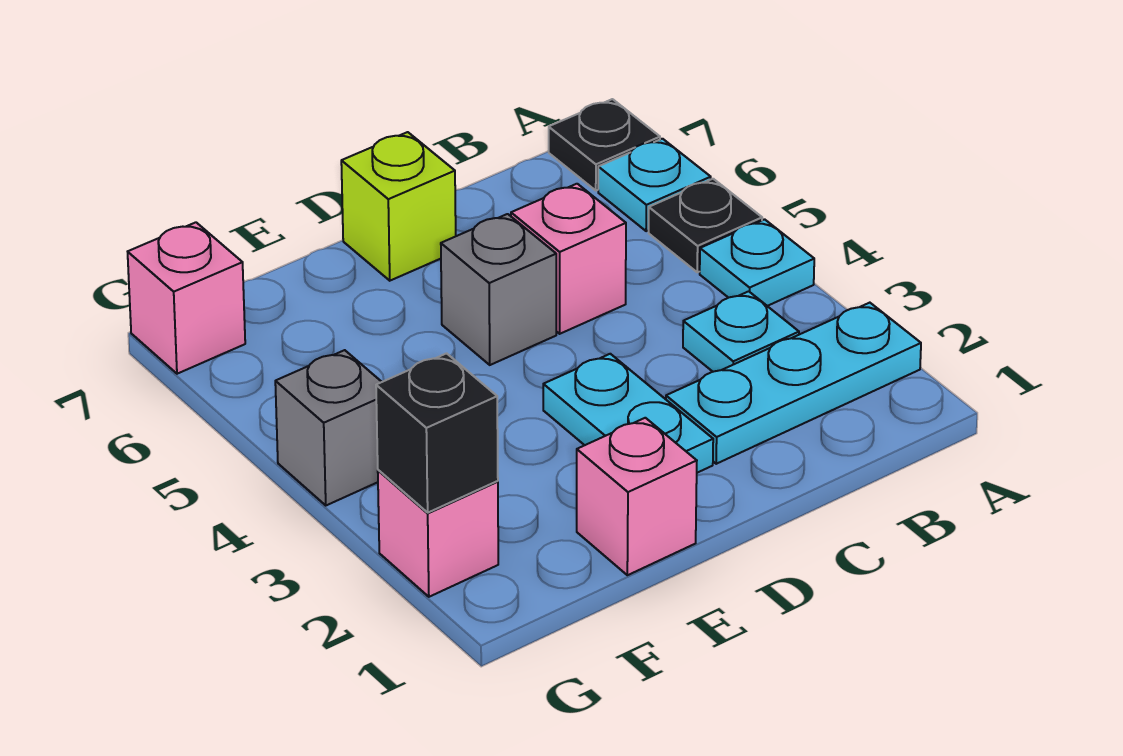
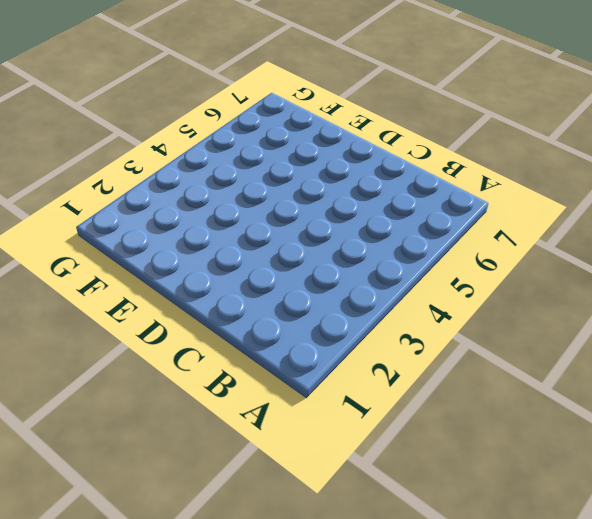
none -> cyan 1x3 plate [666,303,921,464]
none -> cyan 1x1 plate [700,219,814,306]
none -> black 1x1 plate [649,179,762,272]

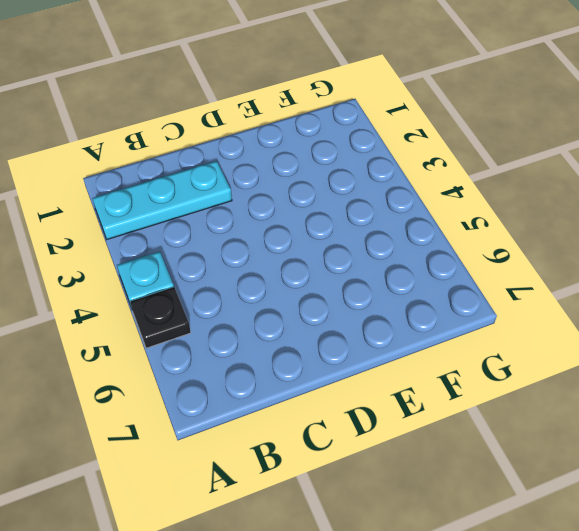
none -> cyan 1x1 plate [598,139,711,231]
none -> black 1x1 plate [549,99,660,191]
none -> cyan 1x1 plate [683,291,799,372]

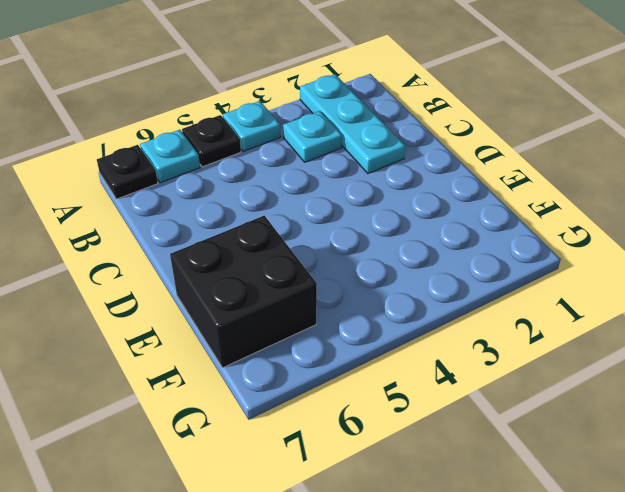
black 2x2 brick [170,216,317,368] -> none
none -> pink 1x1 brick [511,184,626,334]
none -> cyan 1x2 plate [543,354,713,473]
none -> grey 1x1 brick [441,214,556,365]

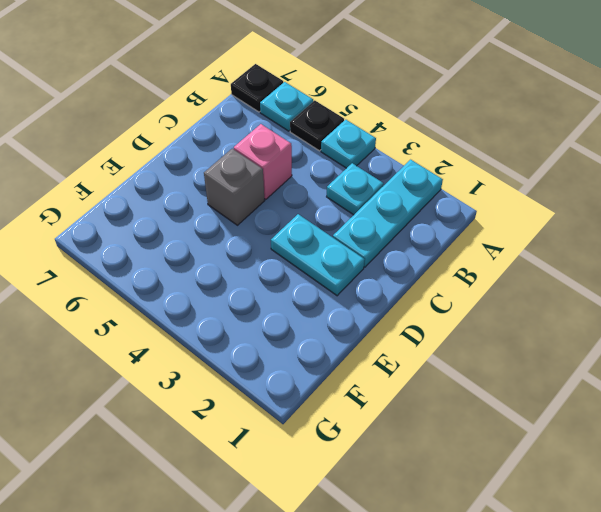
none -> lime 1x1 brick [341,132,456,281]
none -> pink 1x1 brick [577,418,697,575]
none -> pink 1x1 brick [378,470,498,597]

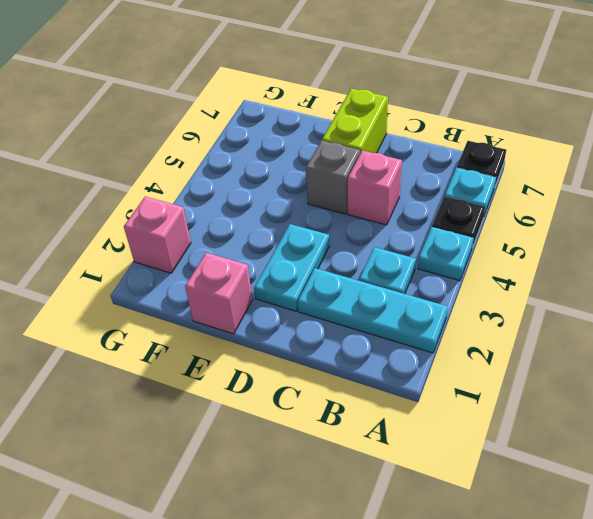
lime 1x2 brick [322,88,388,153] -> lime 1x1 brick [341,132,456,281]
none -> grey 1x1 brick [275,350,381,505]
none -> pink 1x1 brick [128,222,245,374]
none -> black 1x1 brick [376,353,498,513]

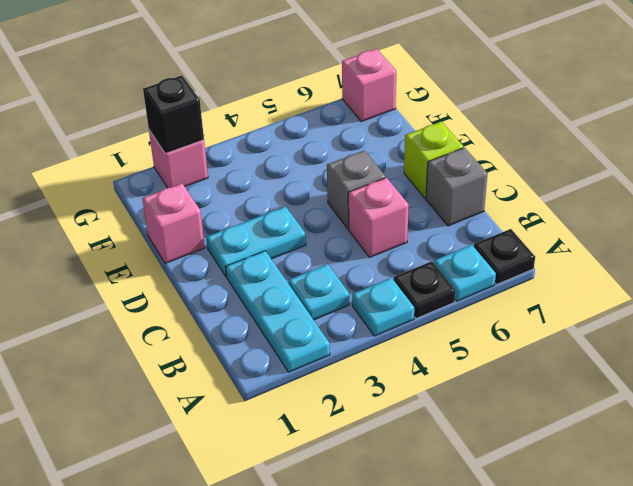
grey 1x1 brick [426,148,488,226] -> grey 1x1 brick moved to [275,350,381,505]

